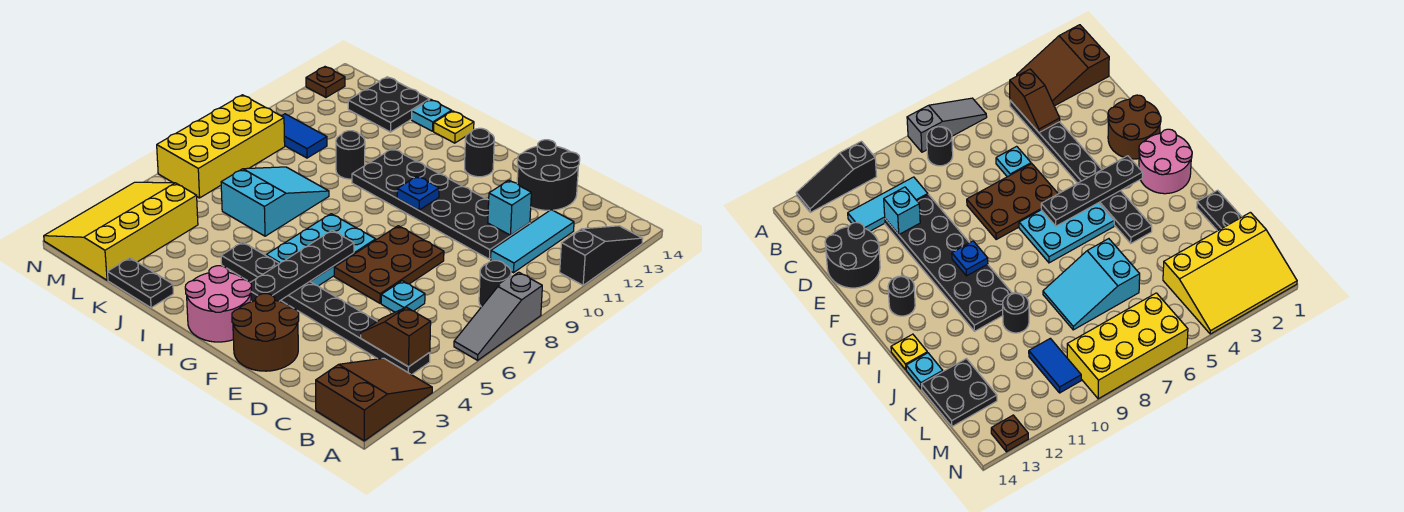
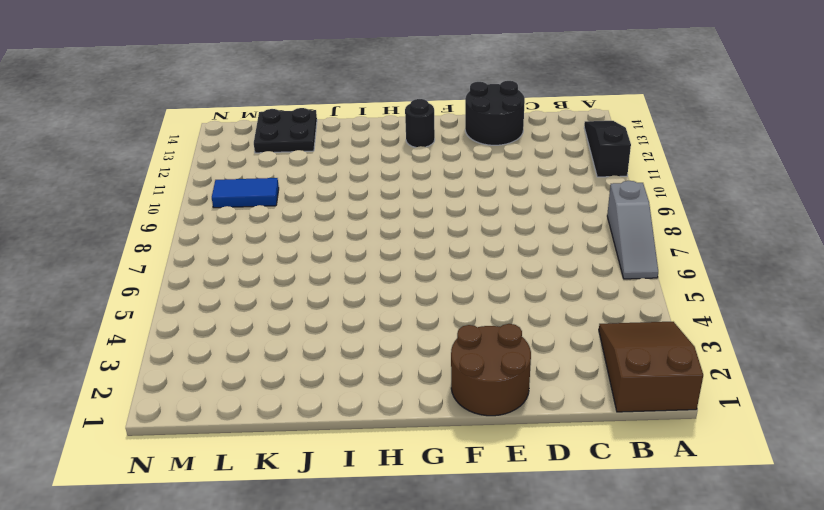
none -> black 1x8 plate [221,242,430,375]
none -> black 1x1 round brick [479,261,511,307]
none -> cyan 1x3 tile [491,210,574,273]

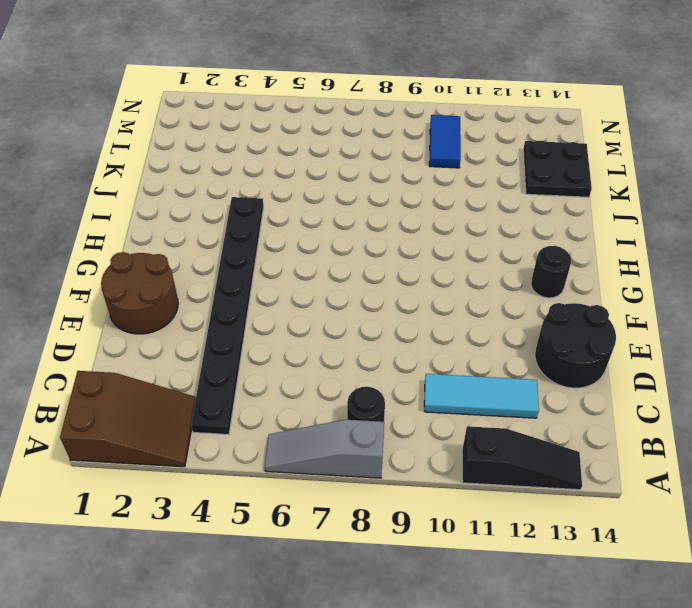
none -> cyan 1x1 plate [381,281,425,312]
none -> black 2x6 plate [352,149,530,259]
none -> brown 2x3 plate [334,226,444,303]

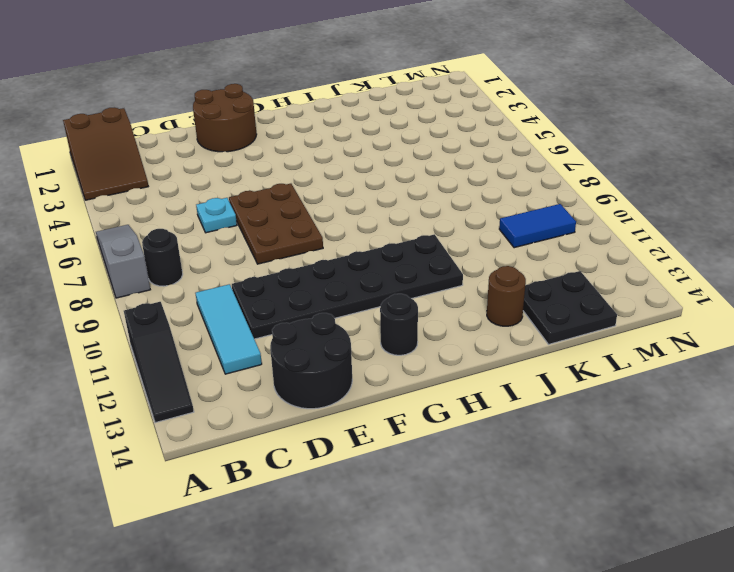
brown 1x1 round brick [487,266,526,326] -> none
none -> black 1x8 plate [221,242,430,375]
none -> pink 2x2 round brick [185,266,251,342]
none -> cyan 2x3 plate [266,214,376,286]

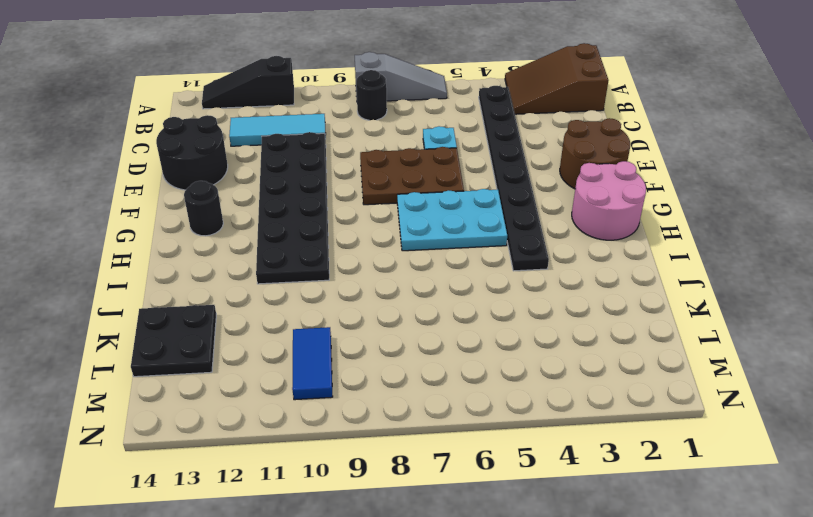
none -> yellow 1x1 plate [434,111,474,143]
none -> black 1x2 plate [108,258,173,308]
none -> cyan 2x3 slope [221,167,329,236]

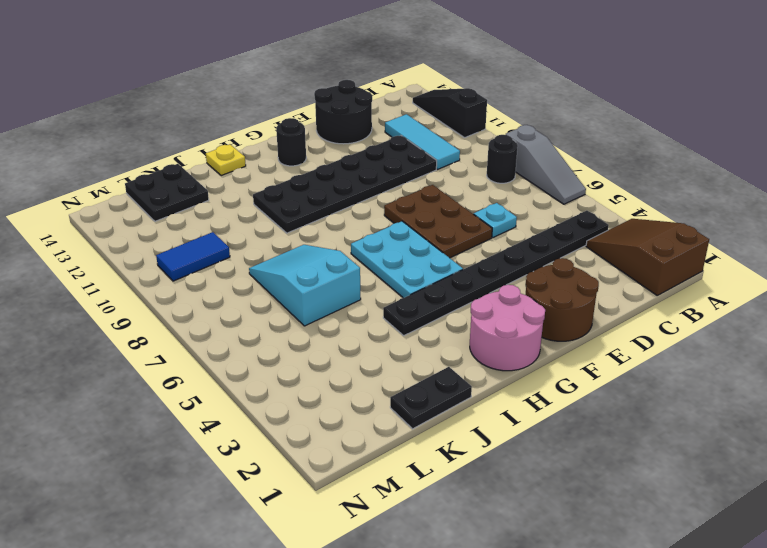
none -> black 1x1 round brick [336,131,365,179]
none -> cyan 1x1 plate [412,99,452,131]
none -> yellow 3x4 slope [44,182,198,280]

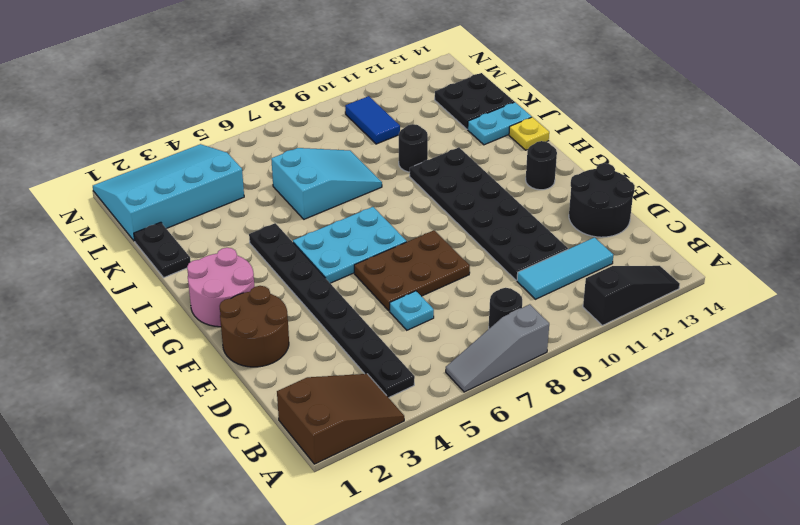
cyan 1x2 plate [468,102,531,145] -> cyan 1x1 plate [412,99,452,131]
cyan 3x4 slope [93,144,244,241] -> yellow 3x4 slope [44,182,198,280]
none -> yellow 2x4 brick [157,95,285,198]
none -> brown 1x1 plate [306,67,345,97]
none -> brown 1x2 slope [361,307,431,367]

